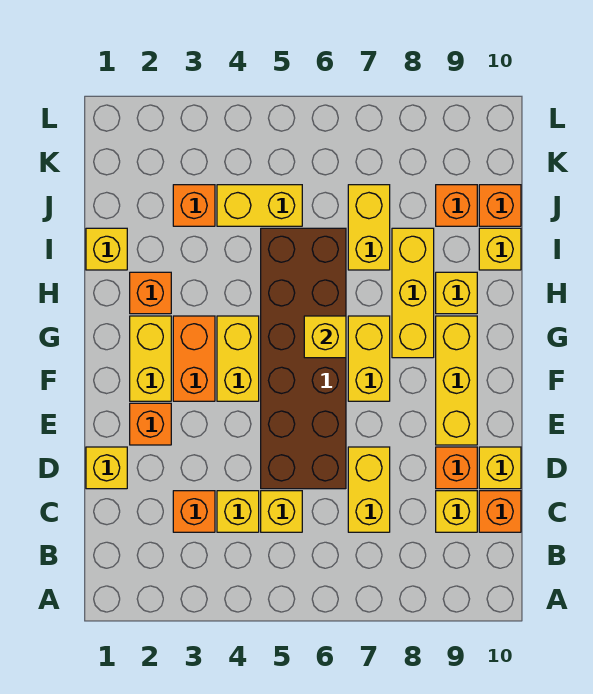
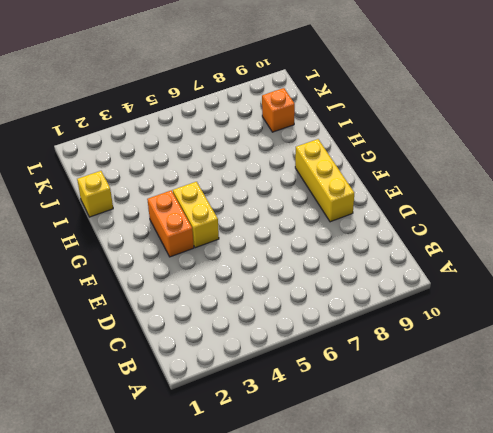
none -> orange 1x1 brick [173,491,215,532]
none -> yellow 1x1 brick [217,491,259,532]
none -> yellow 1x1 brick [261,491,302,532]

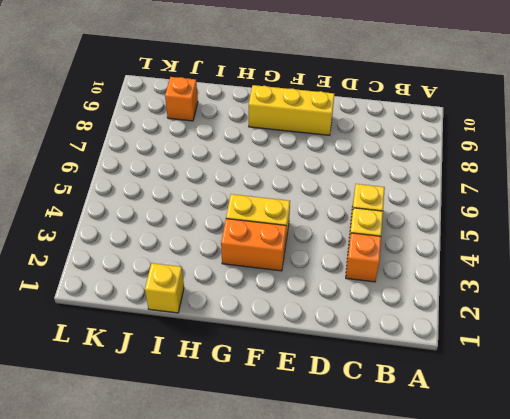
none -> yellow 1x2 brick [348,447,390,532]
none -> yellow 1x1 brick [436,491,477,532]
none -> orange 1x1 brick [479,491,521,532]

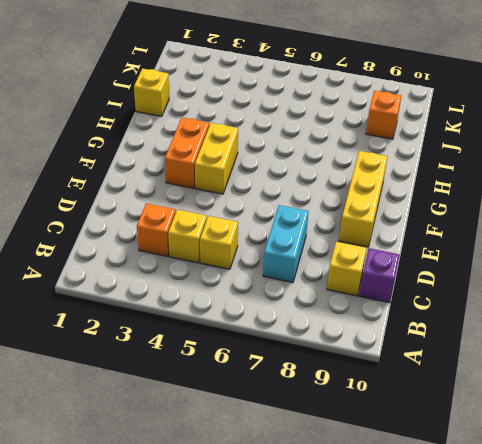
cyan 1x2 brick [263,205,309,283] -> yellow 1x2 brick [348,447,390,532]
purple 1x1 brick [359,248,400,303] -> orange 1x1 brick [479,491,521,532]
none -> yellow 1x1 brick [86,447,127,489]
none -> brown 2x6 brick [261,228,346,489]
none -> orange 1x1 brick [436,447,477,489]

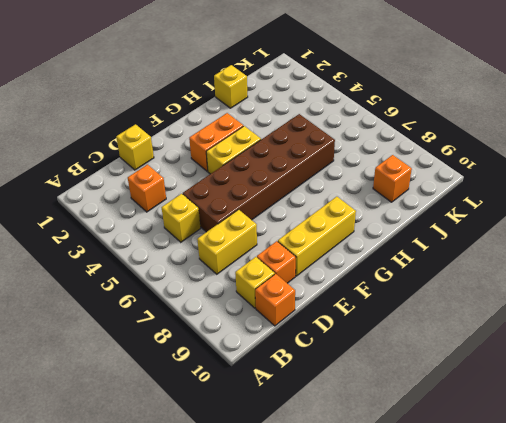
none -> yellow 1x1 brick [217,491,259,532]
none -> yellow 1x1 brick [479,447,521,489]
none -> orange 1x1 brick [130,403,171,445]

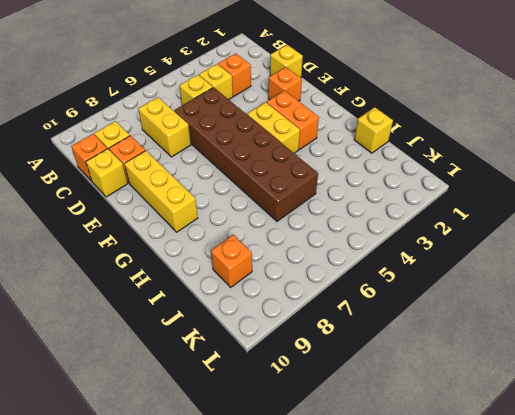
none -> yellow 1x2 brick [130,316,171,401]
none -> yellow 1x2 brick [348,316,390,401]
none -> yellow 1x3 brick [392,228,434,358]

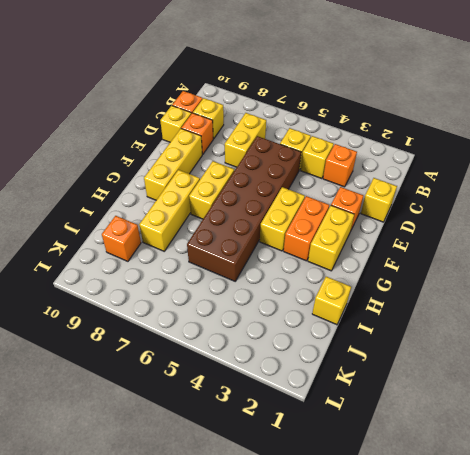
none -> orange 1x1 brick [130,272,171,314]
none -> yellow 1x1 brick [436,272,477,314]
none -> yellow 1x2 brick [348,185,390,270]

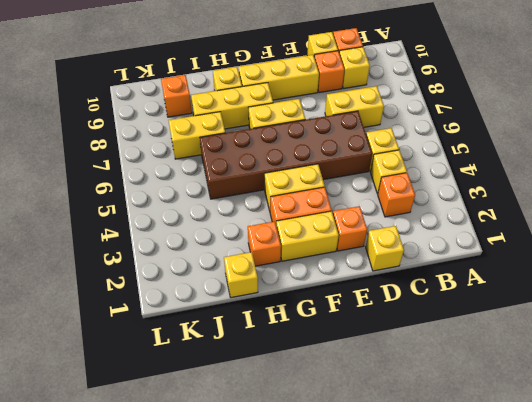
none -> yellow 1x1 brick [479,228,521,270]
none -> orange 1x1 brick [173,185,215,226]
none -> yellow 1x2 brick [217,185,302,226]

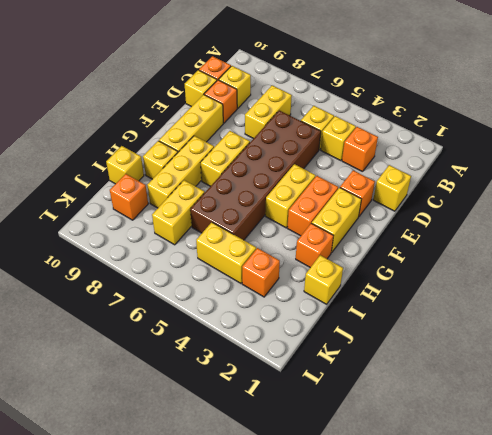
none -> orange 1x1 brick [479,185,521,226]
none -> yellow 1x1 brick [304,316,346,358]

